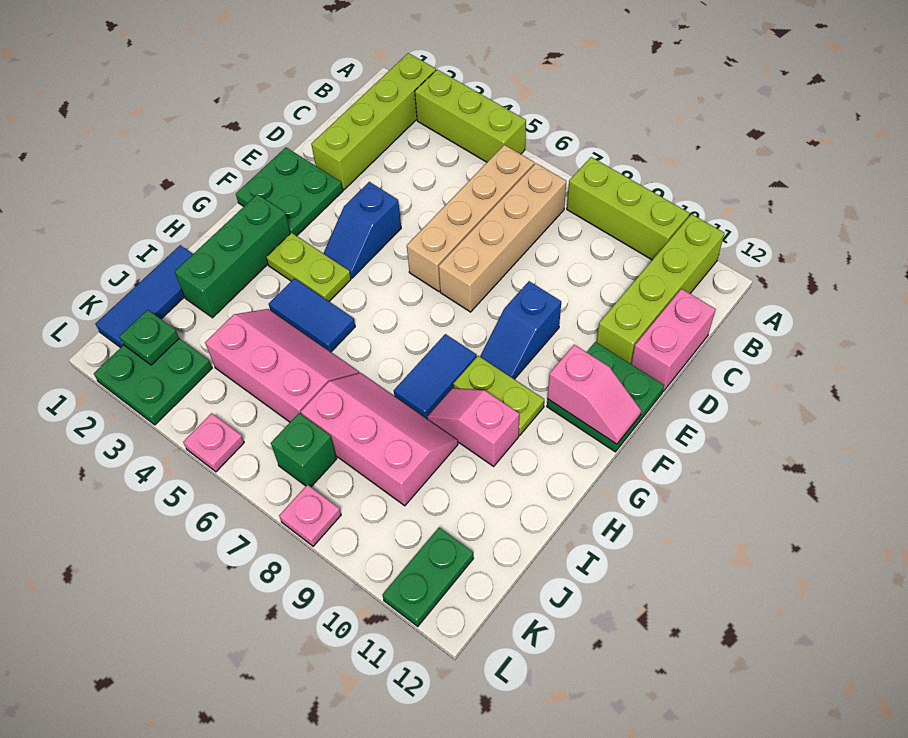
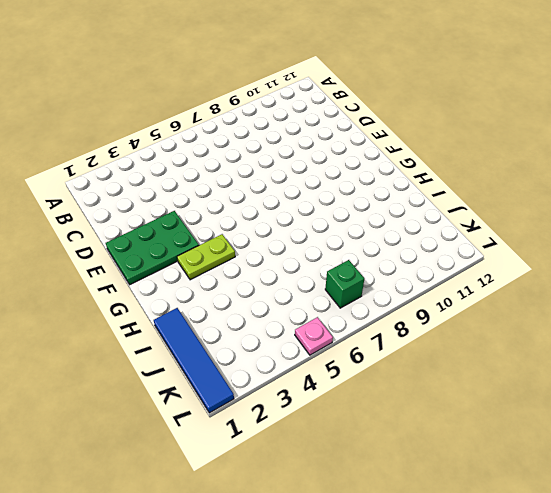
green 2x3 plate [106,211,199,285] -> green 2x2 plate [236,147,343,236]
blue 1x4 tile [154,308,234,413] -> blue 1x3 tile [95,245,193,348]
none -> lime 1x4 brick [311,53,436,190]
none -> lime 1x3 brick [415,69,526,162]
none -> lime 1x3 brick [567,157,690,260]

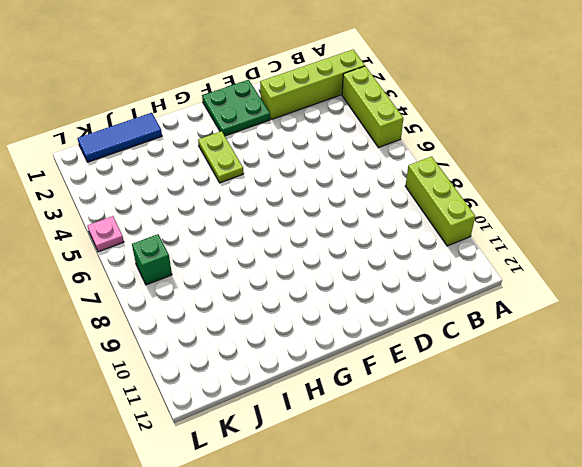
none -> lime 1x4 brick [597,214,724,364]
none -> tan 1x4 brick [407,145,534,292]
none -> tan 1x4 brick [439,163,566,312]

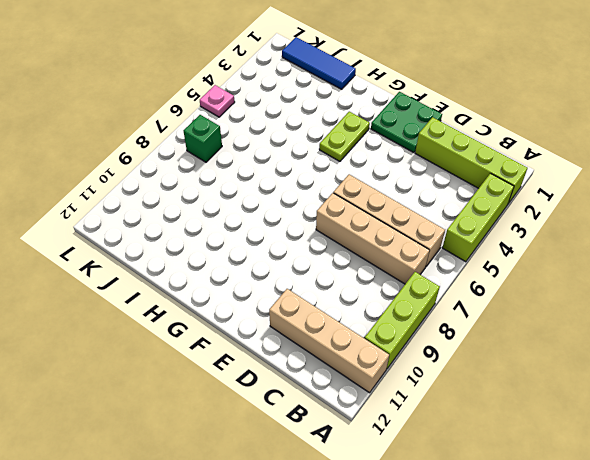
tan 1x4 brick [269,289,389,393] -> lime 1x4 brick [597,214,724,364]
none -> pink 1x2 brick [631,289,716,391]
none -> blue 1x2 slope [323,182,401,278]
none -> blue 1x2 slope [480,281,561,379]

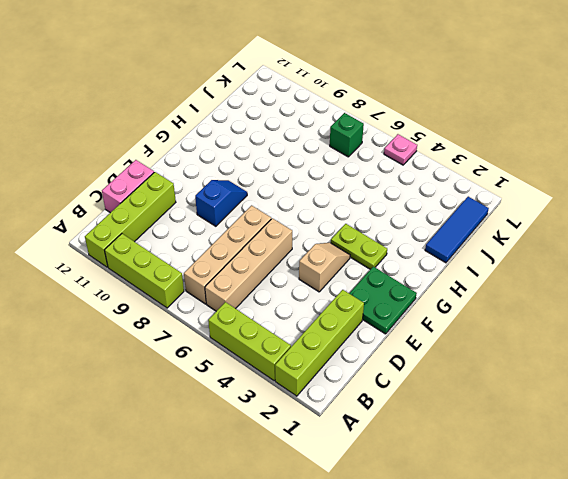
tan 1x2 slope [299,243,350,292] -> blue 1x2 slope [323,182,401,278]
none -> green 2x2 plate [547,342,664,452]
none -> green 1x3 brick [175,194,290,318]
none -> blue 1x2 tile [394,334,477,418]

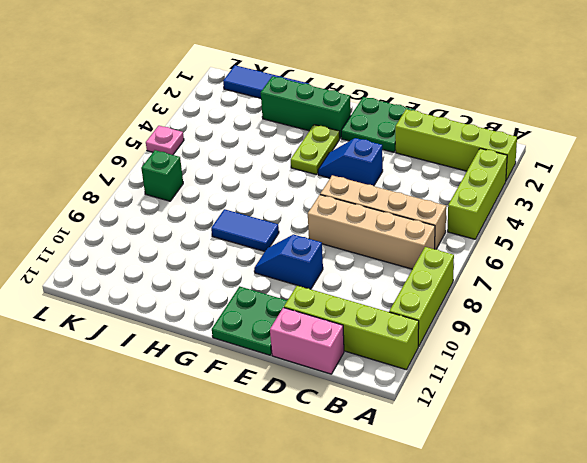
none -> lime 1x2 plate [453,356,544,435]
none -> blue 1x2 tile [269,278,355,352]
none -> pink 1x2 slope [427,388,519,466]

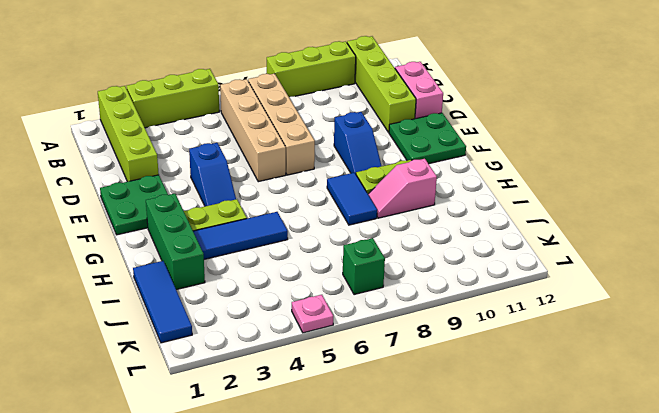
blue 1x3 tile [193,212,288,259] -> blue 1x2 tile [269,278,355,352]
none -> pink 2x3 slope [205,309,359,422]
none -> pink 2x3 slope [301,373,458,506]
none -> green 2x2 plate [94,339,212,425]

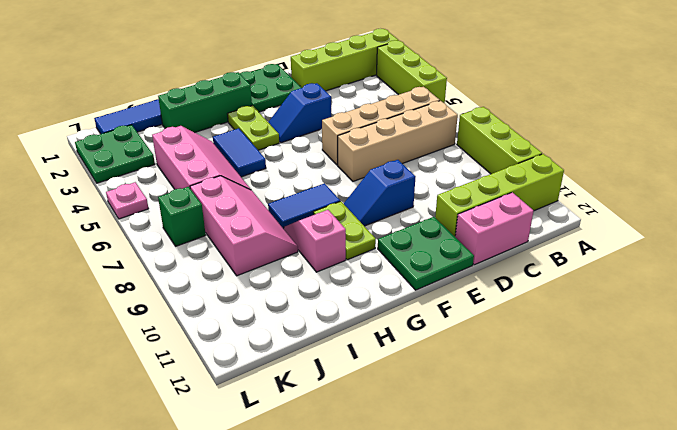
none -> green 1x2 plate [382,528,473,626]
none -> pink 1x1 plate [279,485,341,546]
none -> pink 1x2 slope [547,345,641,444]

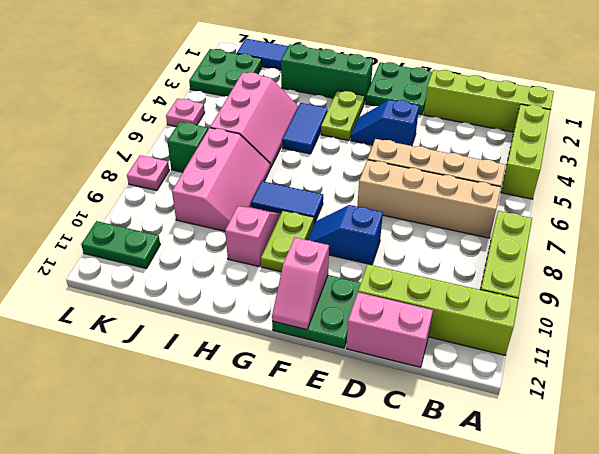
none -> green 1x1 plate [119,310,179,365]

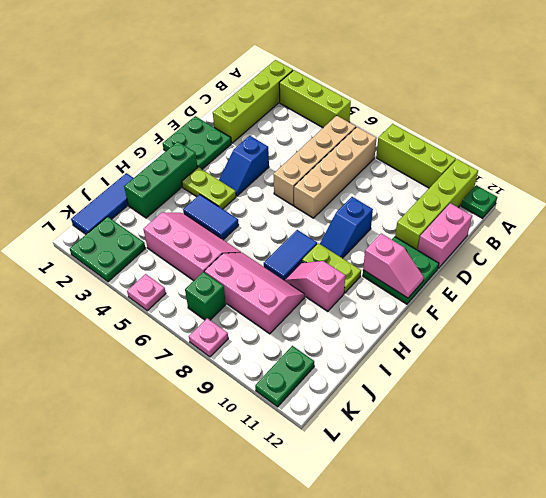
green 1x1 plate [461,185,497,218] -> green 1x1 plate moved to [119,310,179,365]

